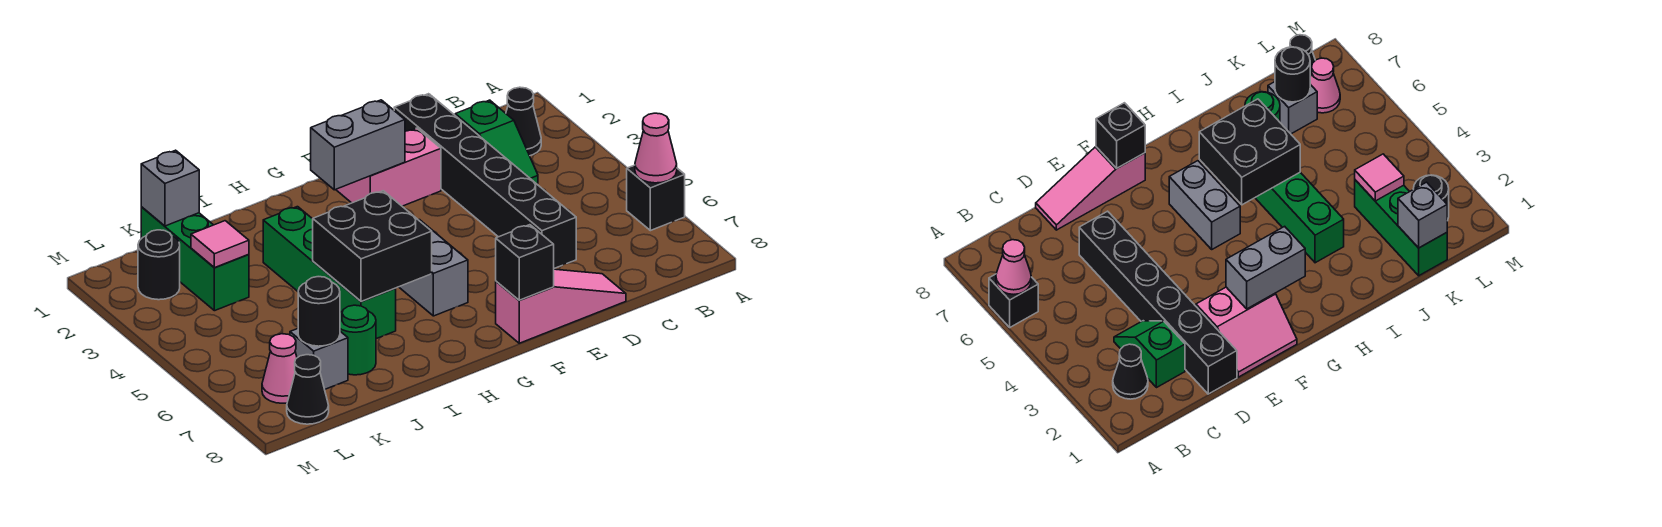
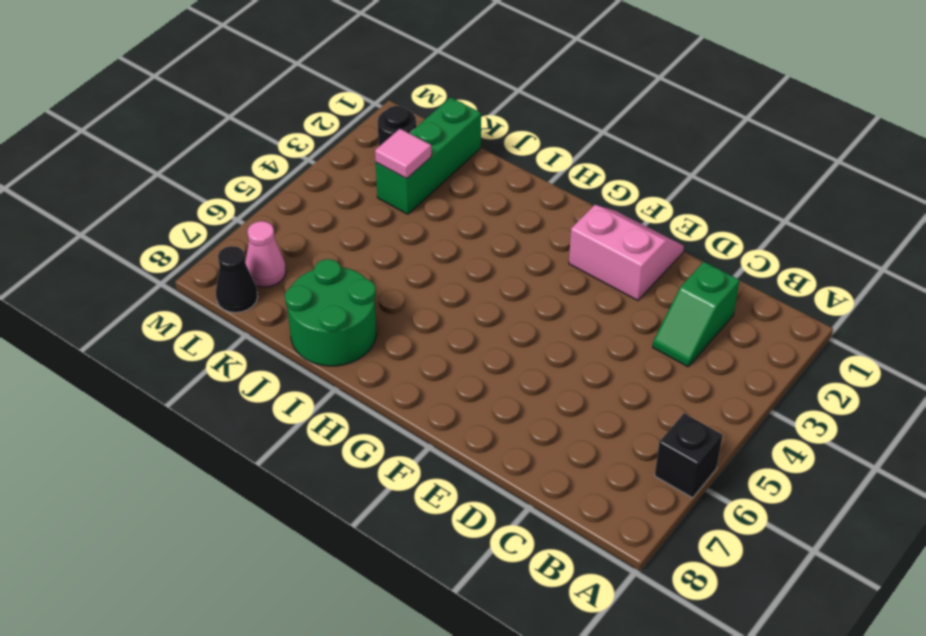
green 2x2 round brick [285,259,376,366] -> green 1x1 round brick [340,305,376,375]
none -> black 1x1 cone [506,87,541,156]
none -> black 1x6 brick [394,94,576,268]
none -> pink 1x3 slope [496,269,626,343]

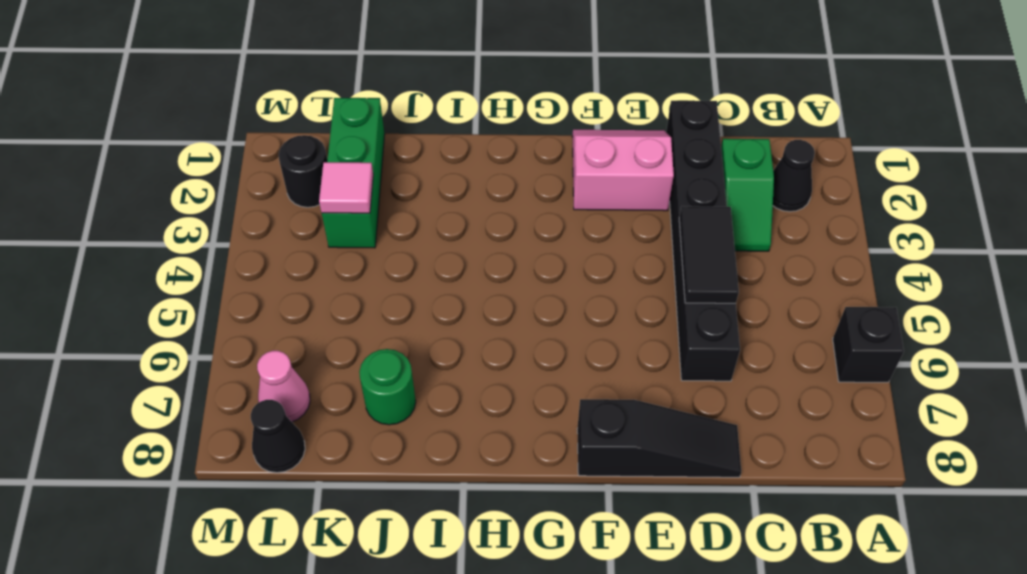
black 1x2 tile [679,206,739,303] -> none
black 1x3 slope [577,399,741,477] -> pink 1x3 slope [496,269,626,343]
none -> grey 1x2 brick [399,220,468,316]
none -> green 1x4 brick [263,207,396,339]
none -> grey 1x1 brick [290,329,348,389]

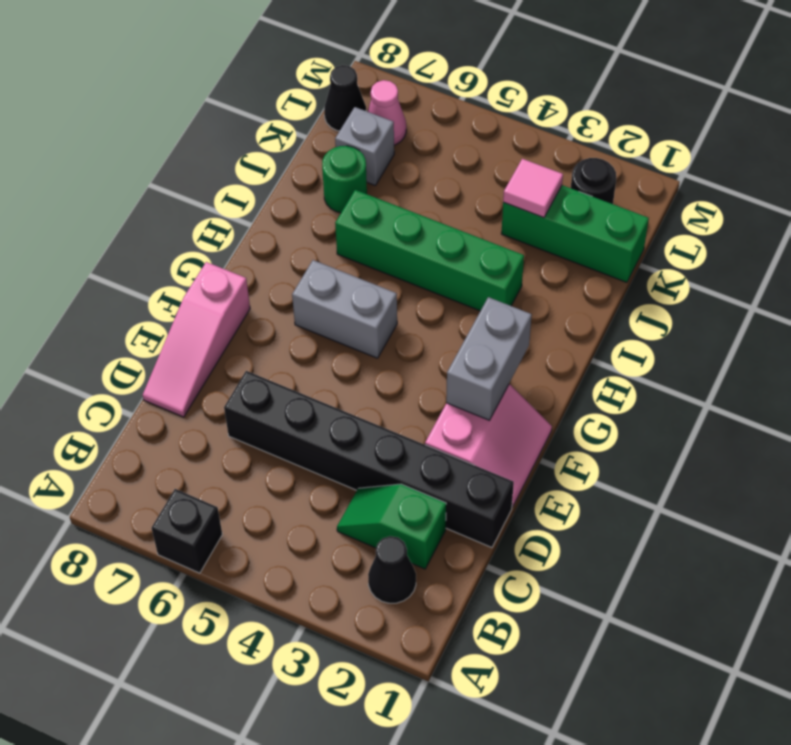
none -> pink 1x1 cone [635,113,677,183]
none -> black 1x1 brick [496,225,554,300]
none -> black 2x2 brick [313,191,432,301]

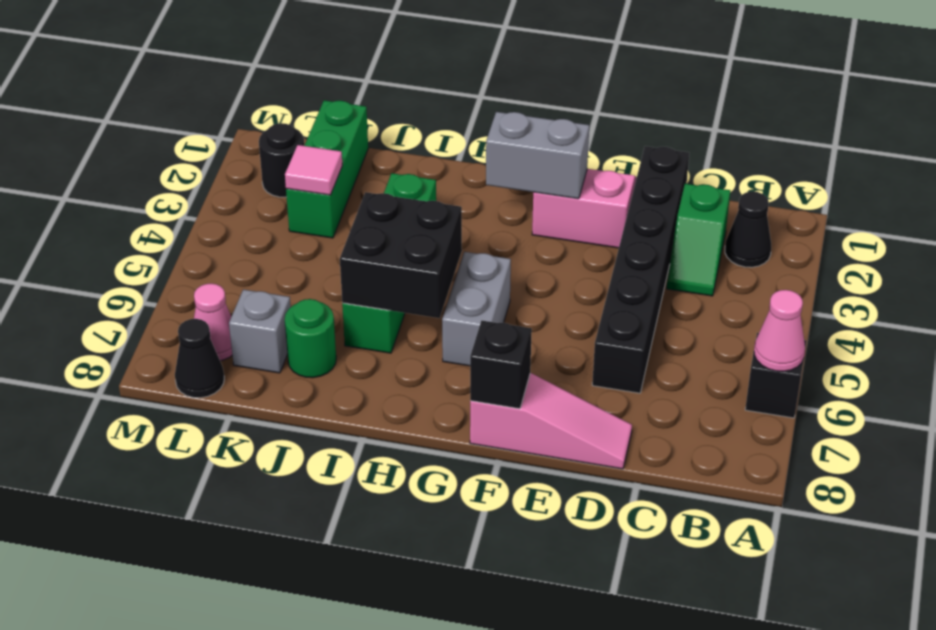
none -> grey 1x1 brick [141,150,199,226]
none -> black 1x1 round brick [298,277,340,346]

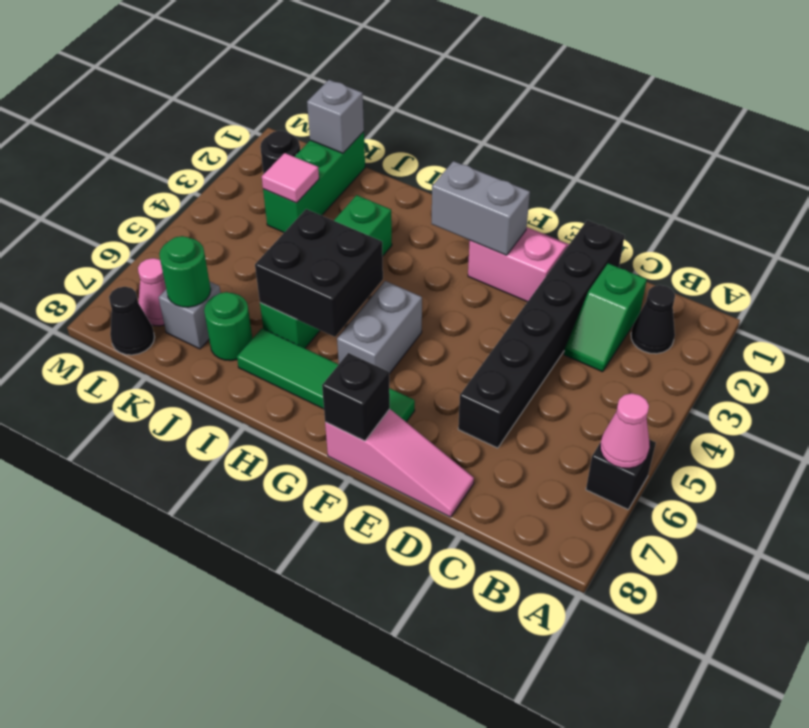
green 1x4 tile [237,328,415,422] -> none
green 1x1 round brick [159,236,211,307] -> black 1x1 round brick [298,277,340,346]

